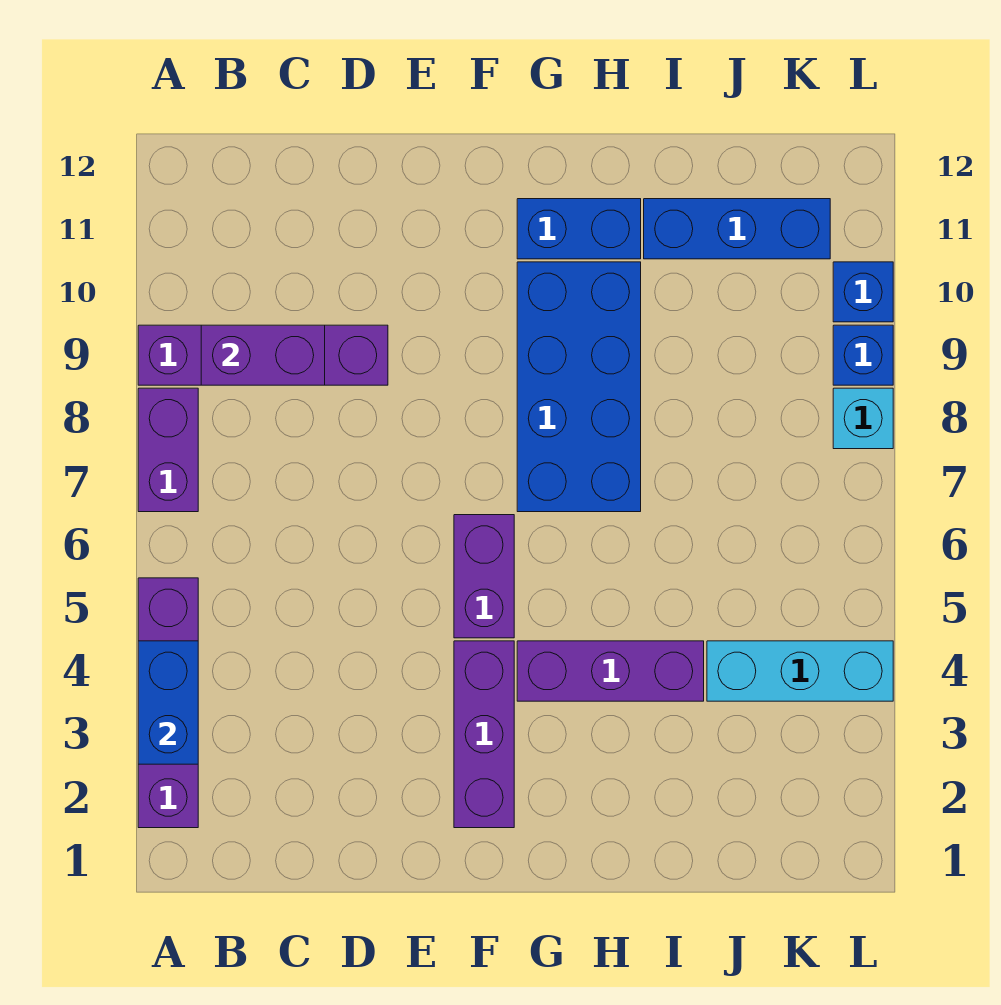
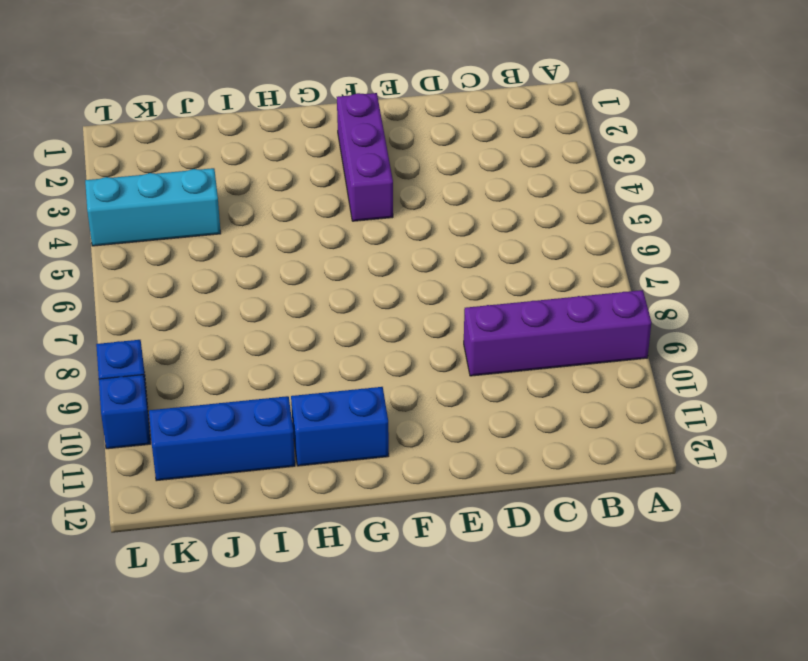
none -> purple 1x4 brick [138,578,198,828]
none -> purple 1x2 brick [138,388,198,512]
none -> purple 1x2 brick [454,515,514,638]

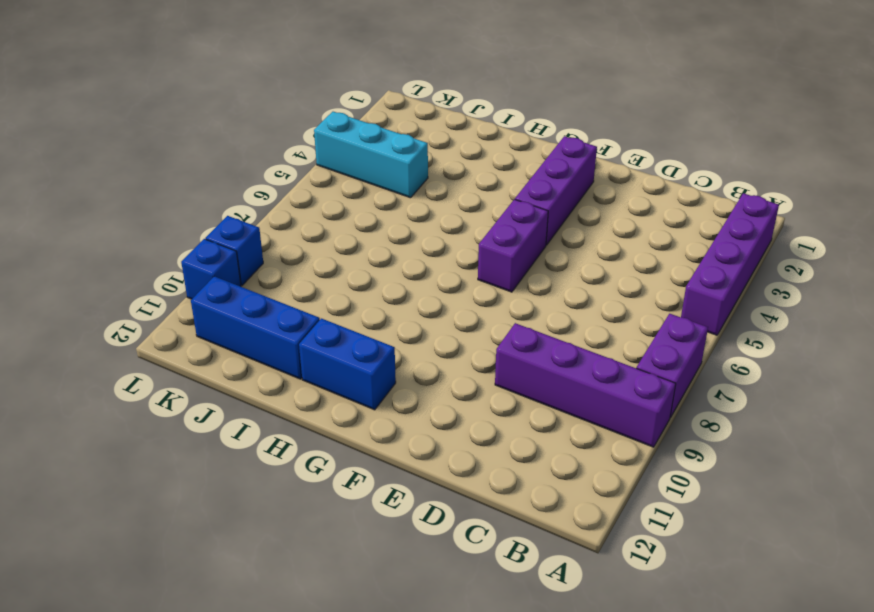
none -> purple 1x3 brick [517,641,704,701]
none -> blue 2x4 brick [517,262,641,512]
none -> cyan 1x1 brick [833,388,893,449]

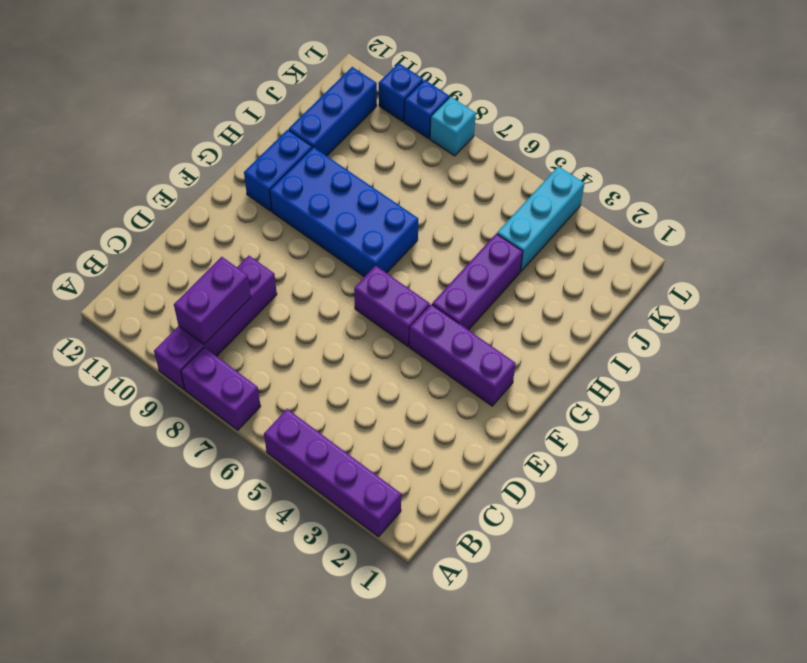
none -> blue 1x2 brick [138,641,198,764]

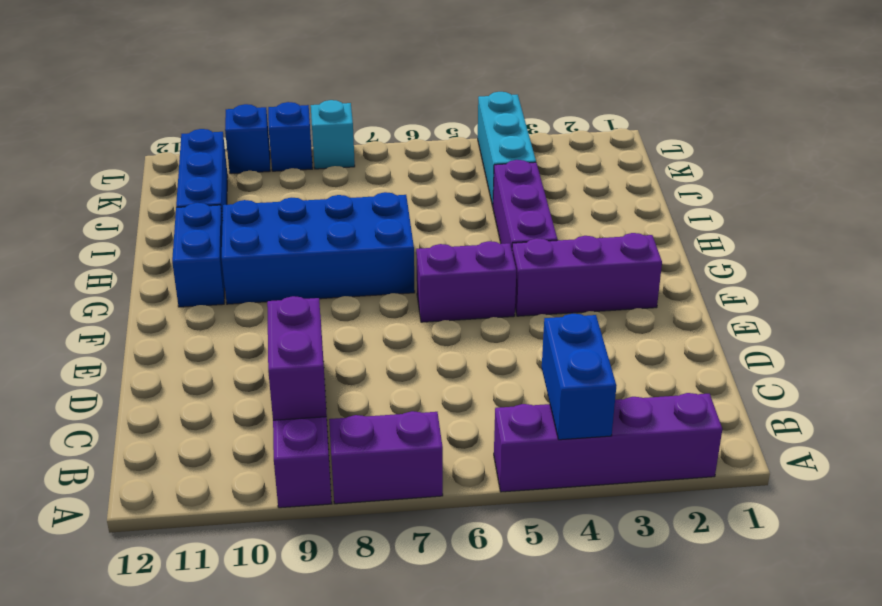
blue 1x2 brick [542,313,616,440] -> blue 1x2 brick turned to [138,641,198,764]

